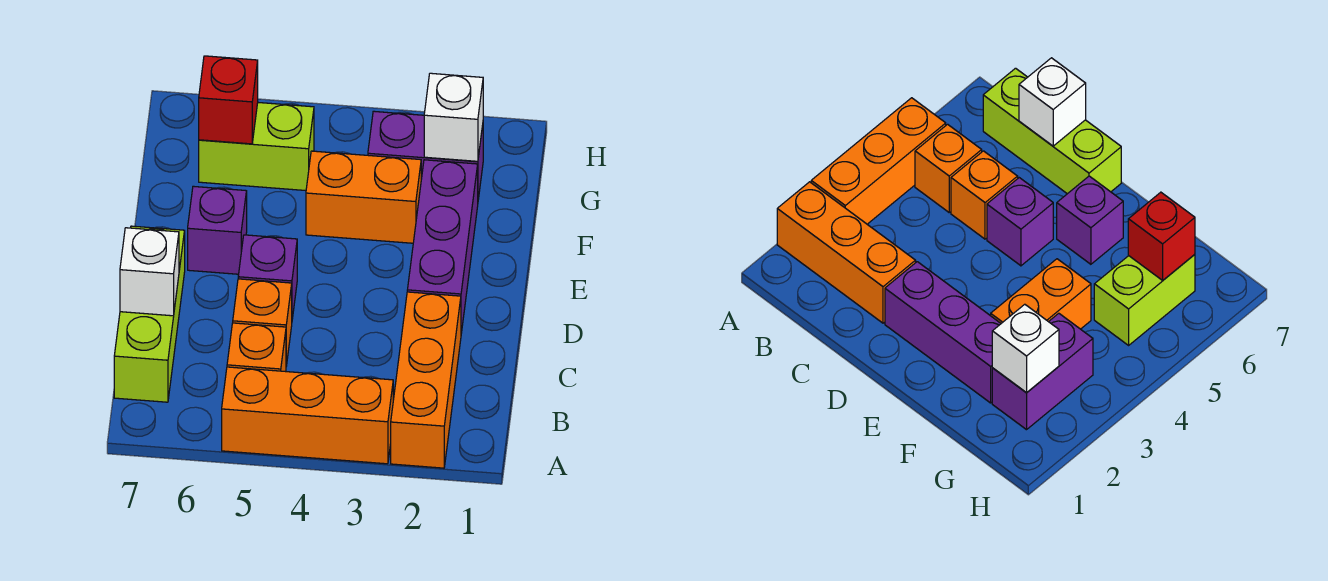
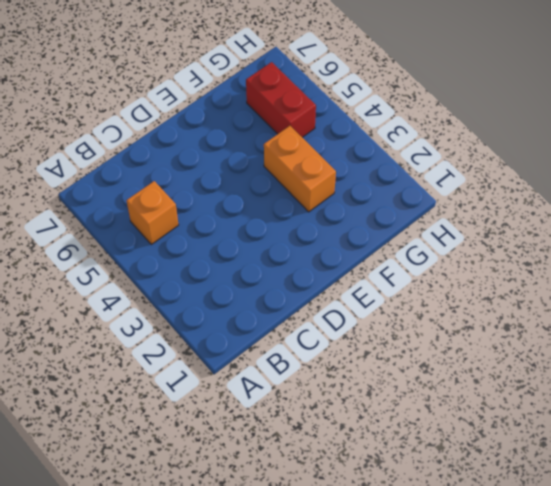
red 1x2 brick [246,62,316,137] -> lime 1x2 brick [199,103,314,191]
none -> orange 1x3 brick [391,292,461,468]
none -> orange 1x3 brick [222,367,393,464]
none -> lime 1x3 brick [114,226,185,402]

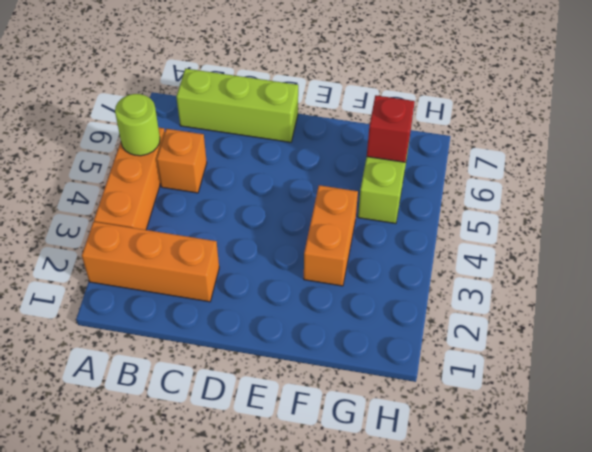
lime 1x1 round brick [115,94,160,156] -> none
none -> orange 1x1 brick [233,279,292,366]
none -> purple 1x3 brick [407,160,478,333]
none -> purple 1x1 brick [238,235,297,319]

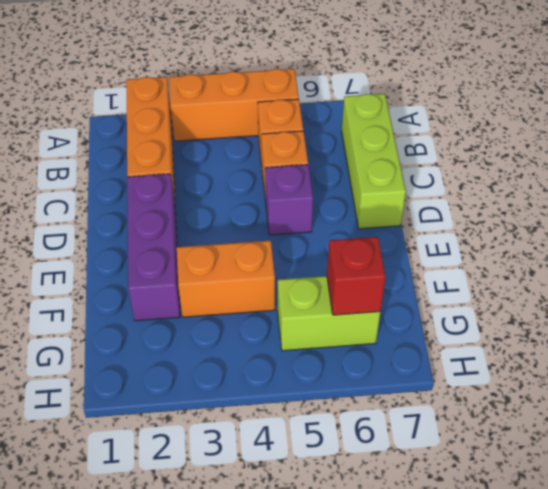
none -> purple 1x1 brick [188,186,247,274]
none -> purple 1x2 brick [368,111,483,199]
none -> white 1x1 brick [120,228,179,316]

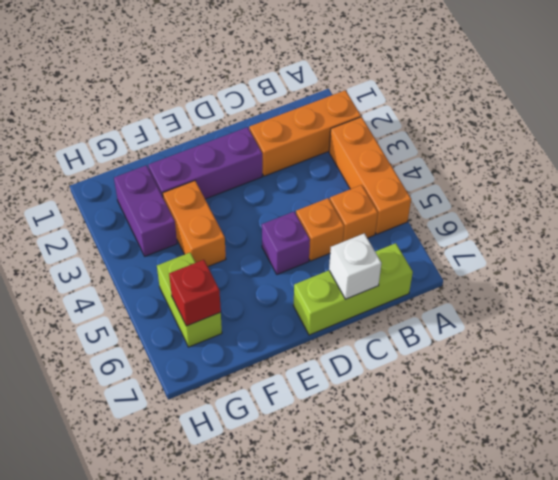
none -> purple 1x1 brick [188,186,247,274]
none -> white 1x1 brick [424,73,483,161]

